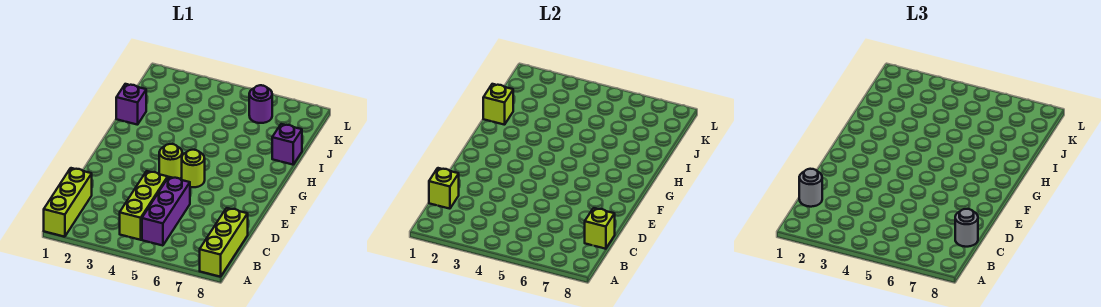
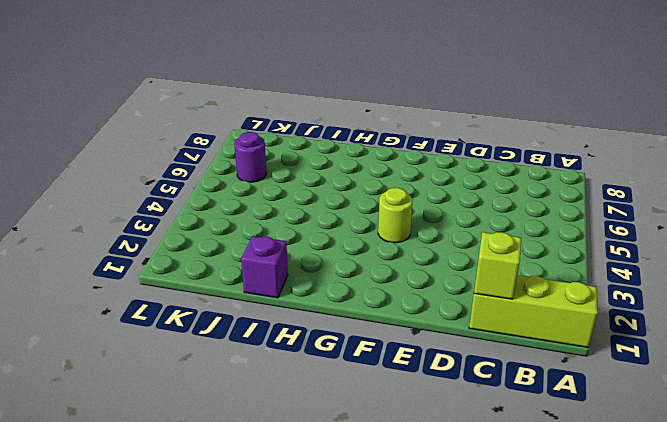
none -> lime 1x3 brick [200,208,248,277]
none -> lime 1x3 brick [120,171,168,240]
none -> purple 1x3 brick [142,177,190,246]

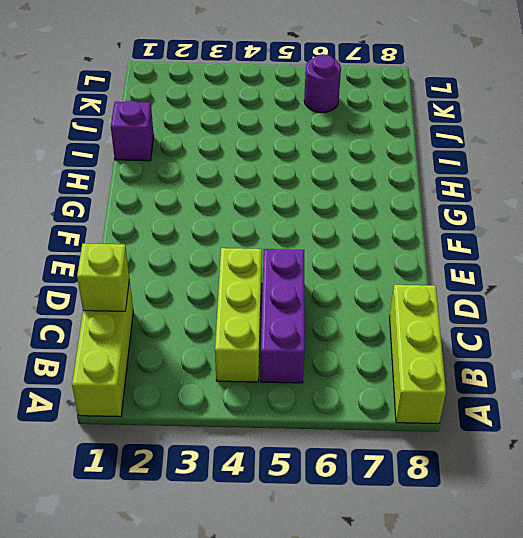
none -> lime 1x1 round brick [159,144,182,179]
none -> lime 1x1 round brick [182,150,205,187]
none -> purple 1x1 brick [272,124,302,165]

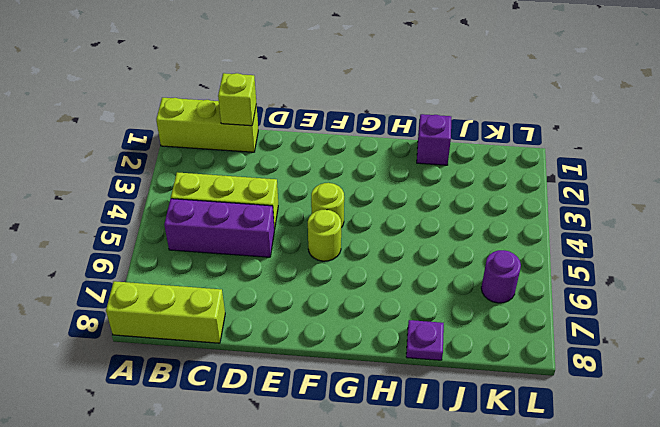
purple 1x1 plate [406,320,444,360] -> purple 1x1 brick [272,124,302,165]
none -> lime 1x1 brick [584,208,615,249]
none -> lime 1x1 brick [483,84,513,125]
none -> grey 1x1 round brick [799,169,822,207]

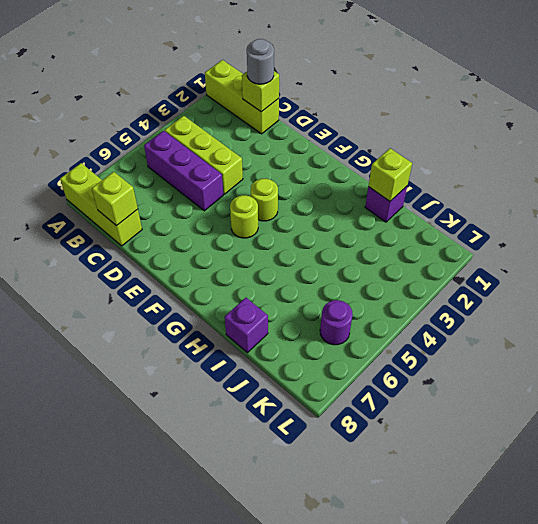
none -> grey 1x1 round brick [955,209,978,247]

